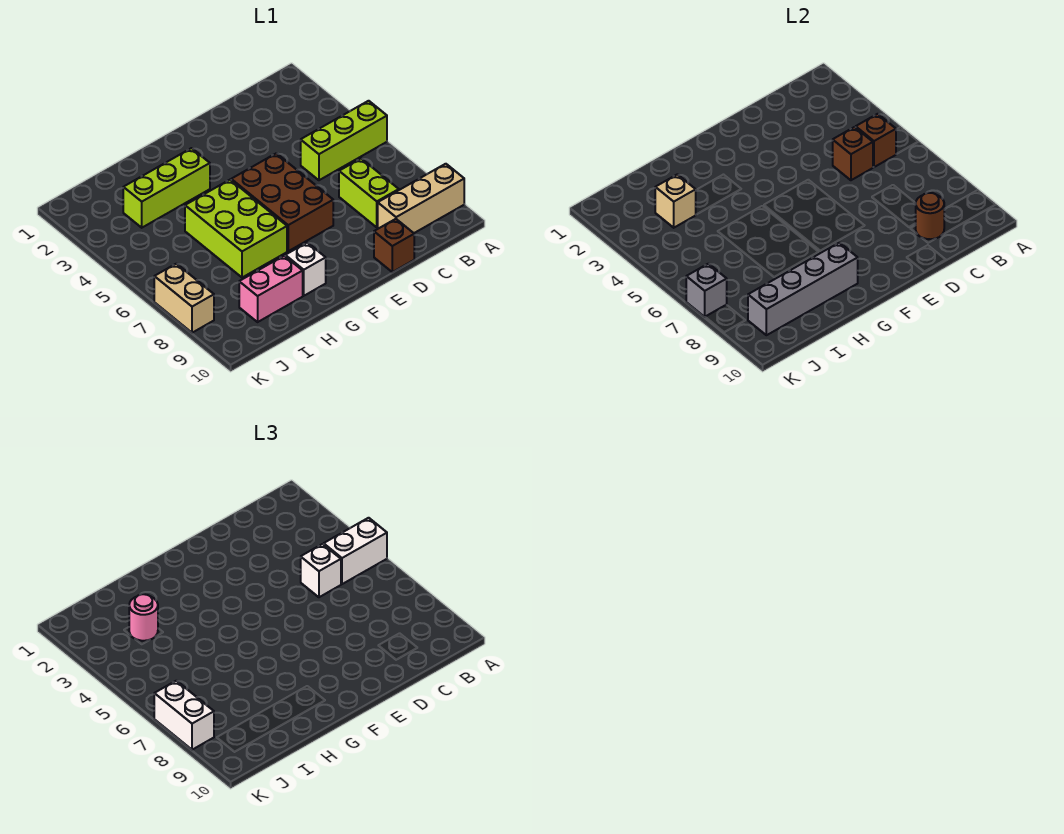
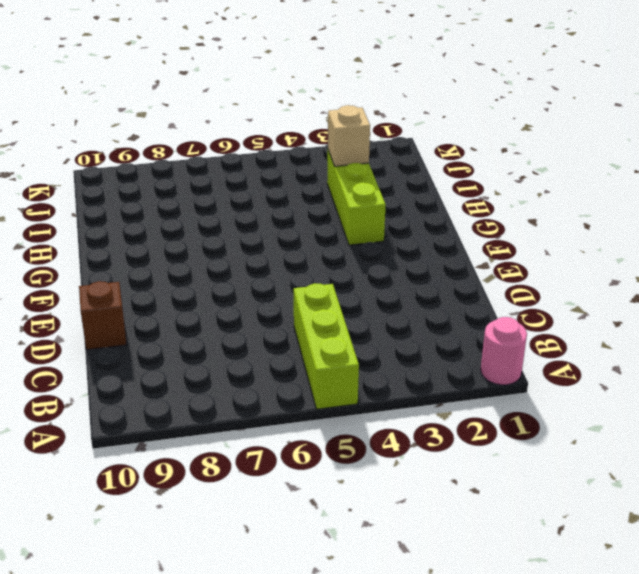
pink 1x1 round brick [481,317,527,385] -> pink 1x1 round brick moved to [129,594,158,641]
none -> tan 1x3 brick [378,164,464,233]
none -> lime 1x2 brick [339,159,399,227]
none -> brown 2x3 brick [231,153,333,251]

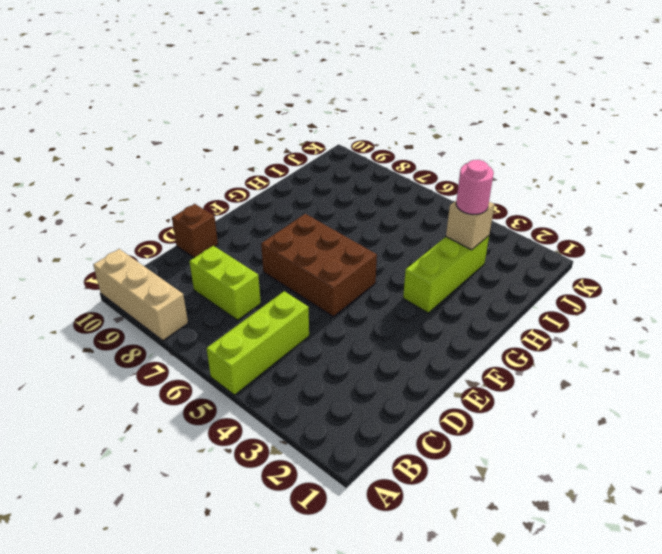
tan 1x3 brick [93,249,188,340] -> tan 1x3 brick turned to [378,164,464,233]
none -> lime 2x3 brick [185,180,287,277]
none -> white 1x1 brick [285,243,326,296]
none -> pink 1x2 brick [239,256,303,322]

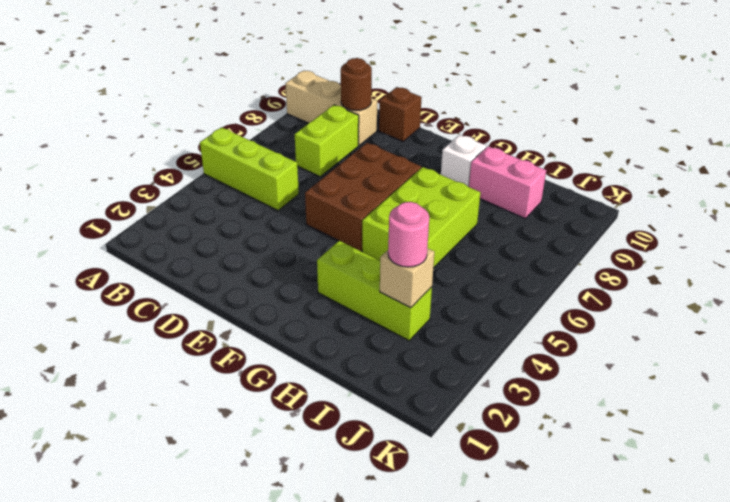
none -> tan 1x2 brick [154,264,214,333]
none -> brown 1x1 brick [855,114,896,167]
none -> brown 1x1 brick [833,127,873,180]

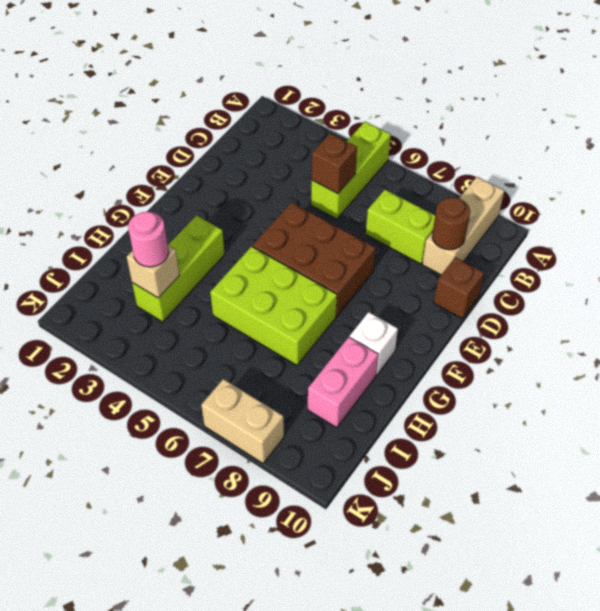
none -> brown 1x1 brick [855,114,896,167]
none -> grey 1x4 brick [748,243,858,335]
none -> grey 1x1 brick [686,264,727,317]

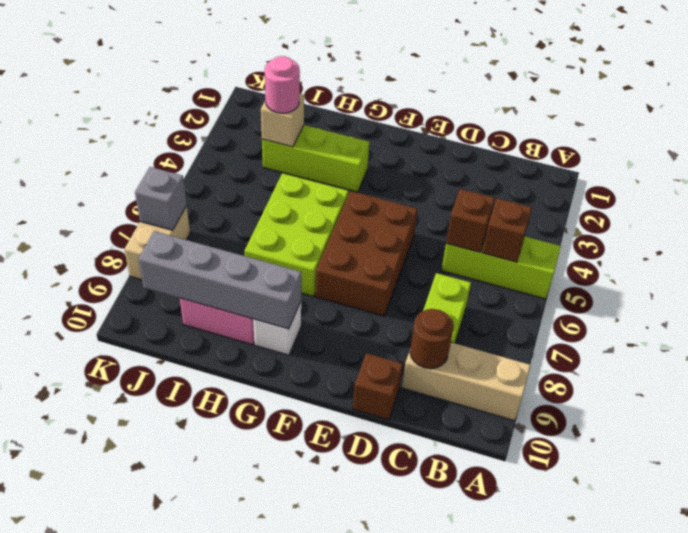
none -> white 1x2 brick [323,518,387,584]
none -> white 1x1 brick [301,544,341,597]
none -> white 1x2 brick [154,681,214,750]

